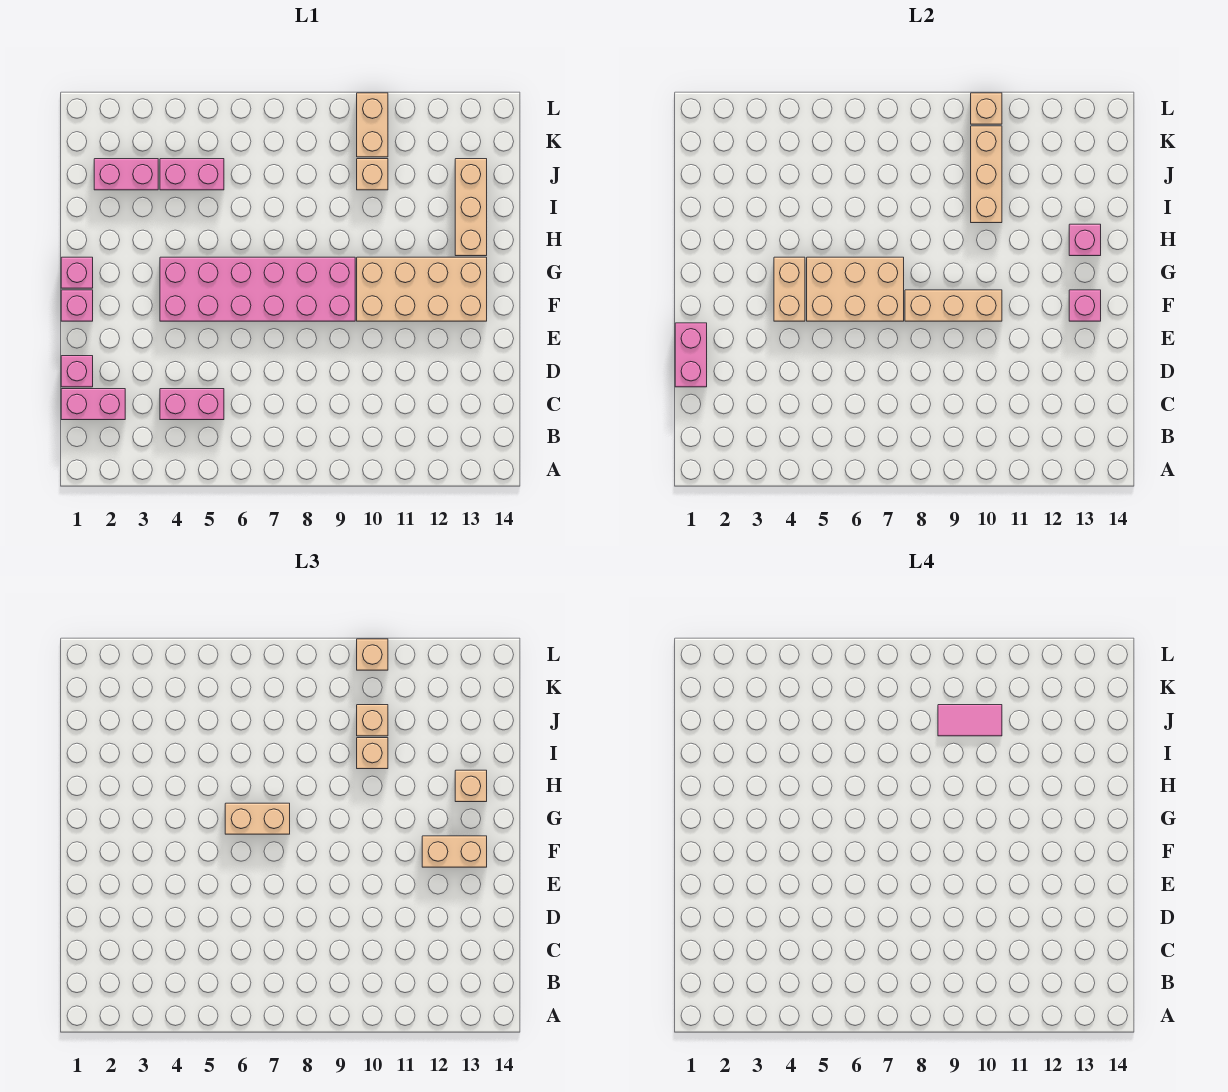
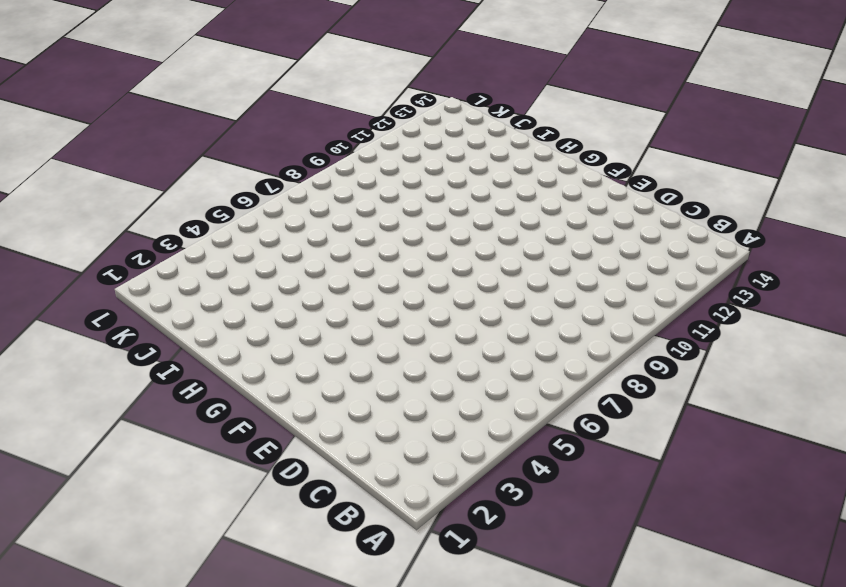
none -> pink 1x2 brick [61,389,125,420]
none -> pink 1x2 brick [160,389,224,420]
none -> pink 1x1 brick [61,356,93,387]

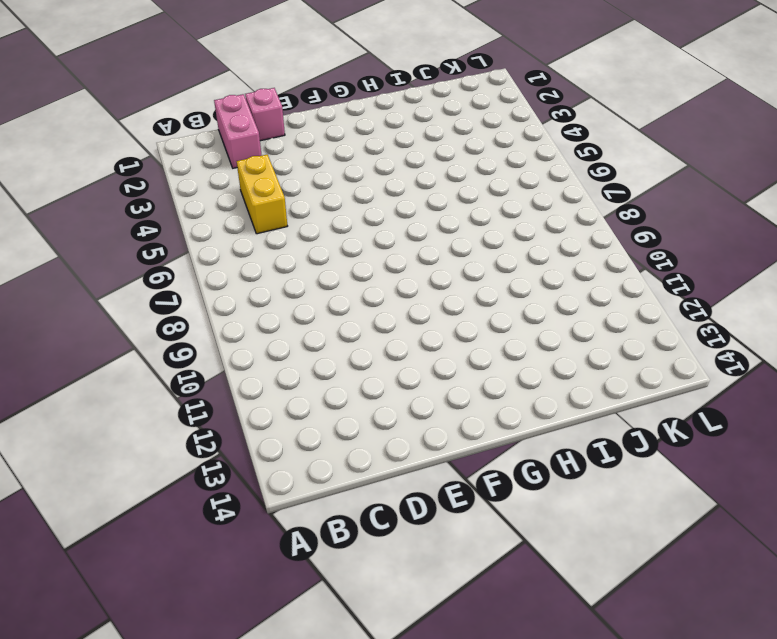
yellow 1x2 brick [237,155,287,234] -> pink 1x2 brick [160,389,224,420]
none -> pink 1x1 brick [61,290,93,321]
none -> pink 2x6 brick [160,257,355,321]
none -> tan 2x4 brick [357,257,487,321]

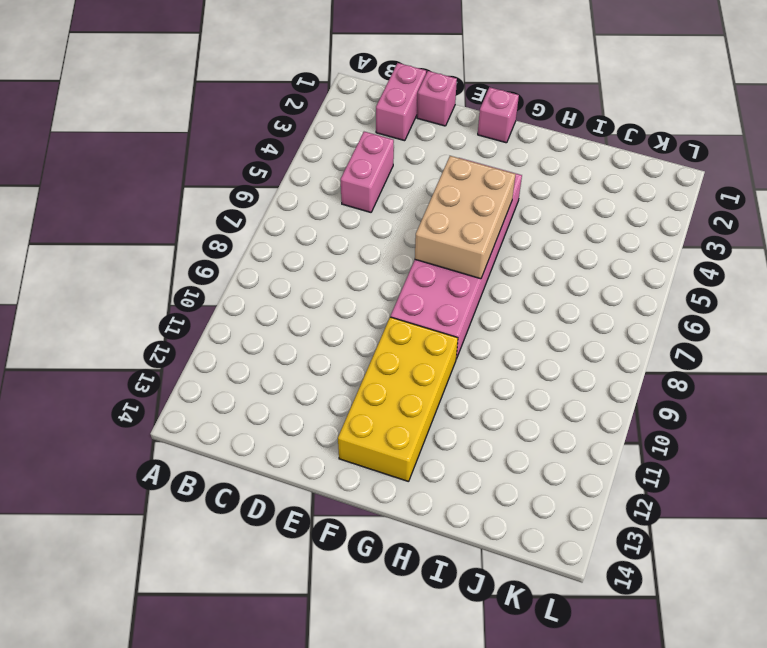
yellow 2x4 brick [338,317,458,482] -> tan 2x4 brick [357,257,487,321]
none -> pink 1x1 brick [61,257,93,288]
none -> tan 1x3 brick [455,159,487,256]
none -> pink 1x2 brick [94,159,158,190]

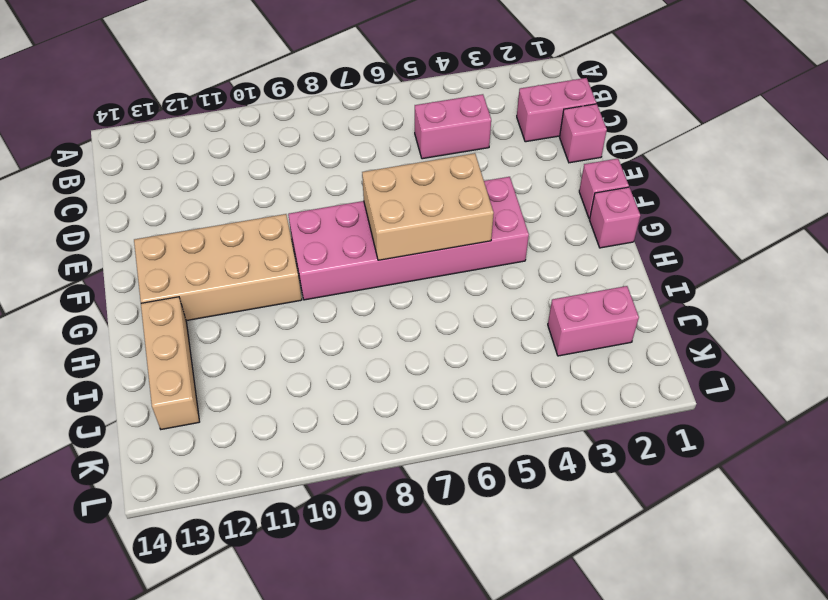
none -> pink 1x2 brick [160,159,224,190]
none -> tan 1x1 brick [357,159,388,190]
none -> tan 1x2 brick [357,93,388,157]

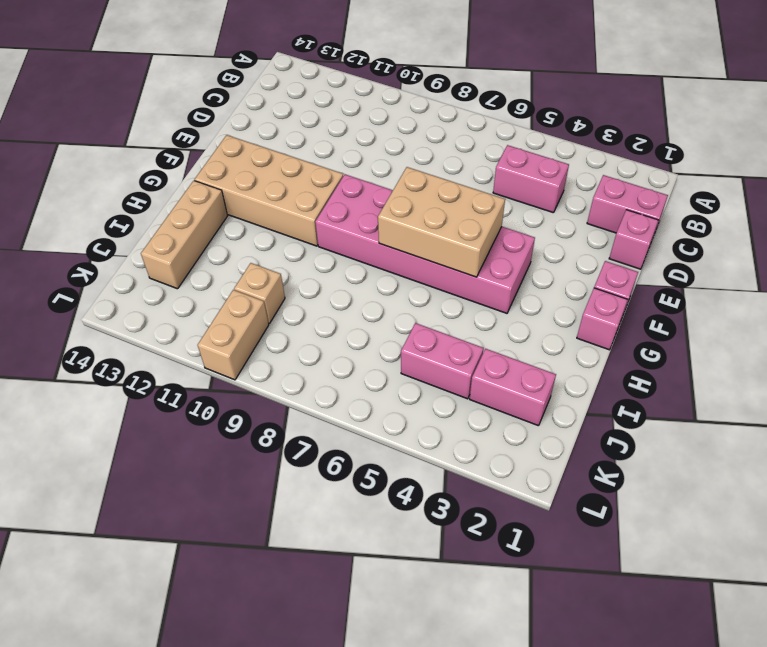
none -> pink 1x2 brick [675,323,707,387]
none -> tan 1x2 brick [774,257,805,321]
none -> tan 1x3 brick [905,290,1002,321]

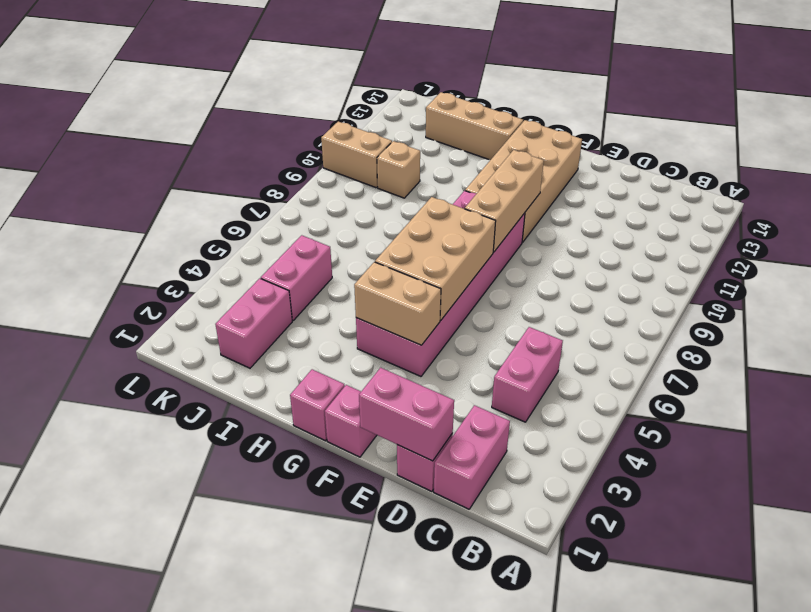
none -> pink 1x1 brick [1069,290,1101,321]
none -> pink 1x1 brick [1069,224,1101,256]
none -> tan 1x3 brick [971,126,1002,223]

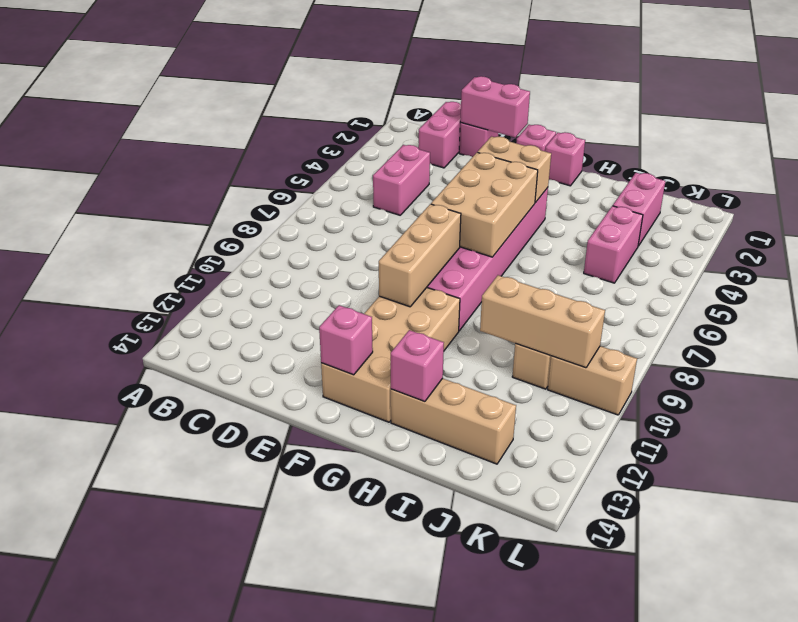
none -> tan 1x1 brick [971,93,1002,124]
none -> tan 1x2 brick [422,836,487,867]
none -> tan 1x2 brick [225,803,290,834]

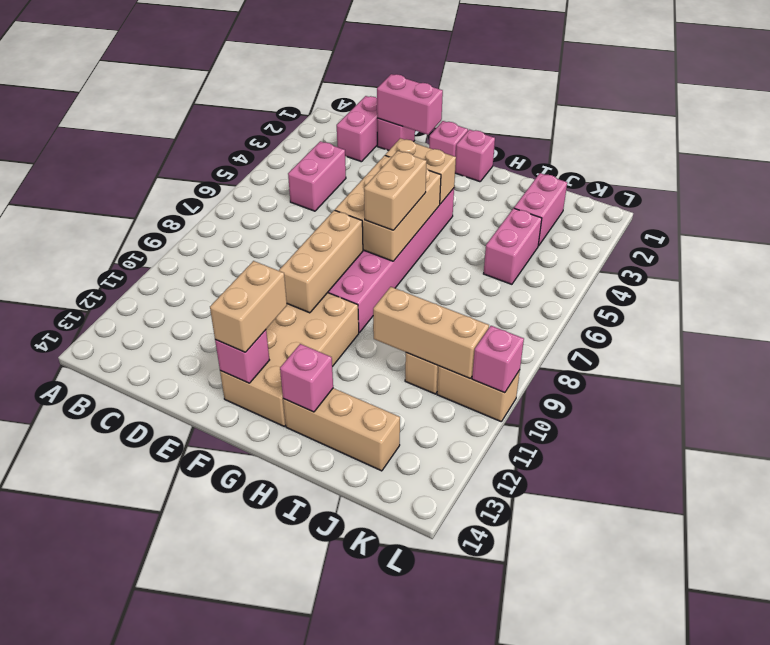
pink 1x1 brick [472,326,524,393] -> tan 1x1 brick [971,93,1002,124]
none -> tan 1x1 brick [455,770,487,802]
none -> tan 1x1 brick [357,738,388,769]
none -> tan 1x1 brick [357,705,388,736]

